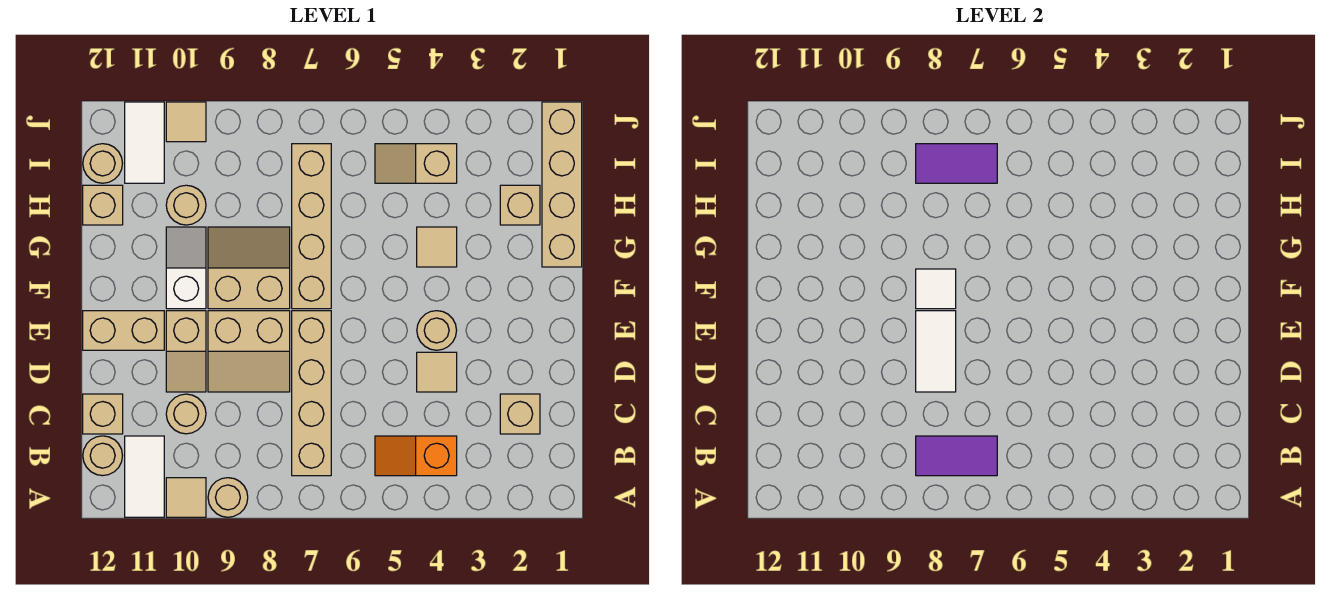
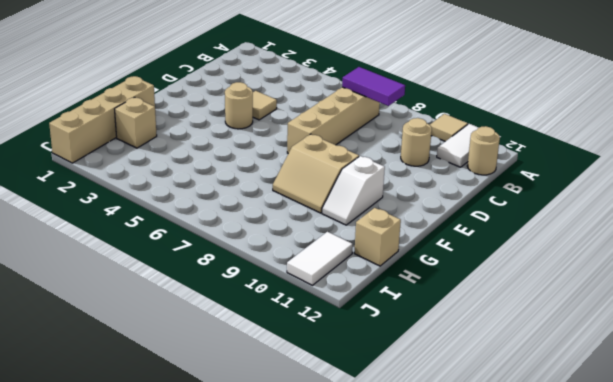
none -> tan 1x1 round brick [208,478,248,517]
none -> orange 1x2 slope [375,436,457,476]
none -> tan 1x1 brick [500,394,540,434]
none -> tan 1x1 brick [83,394,123,434]

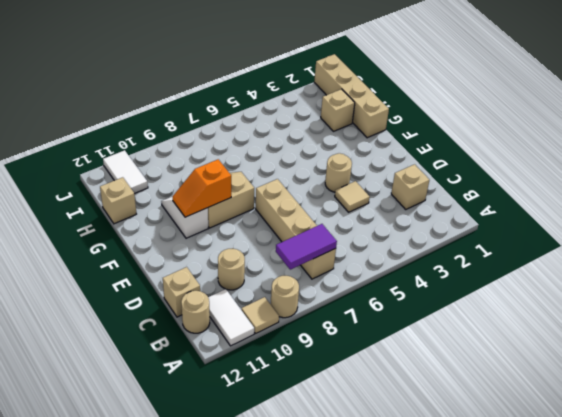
orange 1x2 slope [172,159,231,217] -> orange 1x2 slope moved to [375,436,457,476]
none -> tan 2x2 slope [208,311,290,392]
none -> tan 1x2 slope [166,311,206,392]
none -> tan 1x2 brick [83,311,164,350]
none -> tan 1x4 brick [292,144,331,309]

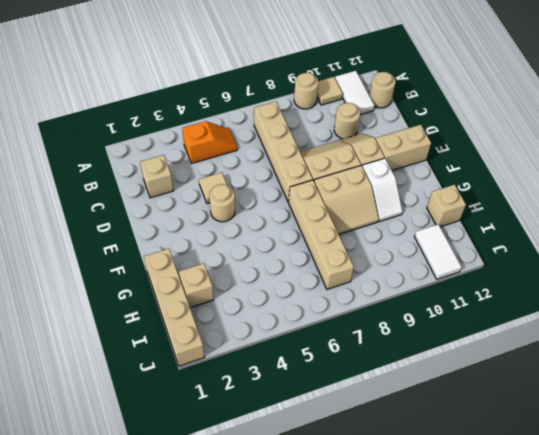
none -> tan 1x1 brick [83,394,123,434]
none -> tan 1x1 tile [417,227,457,267]
none -> tan 1x1 round brick [166,185,206,225]
none -> tan 1x2 slope [375,144,457,183]

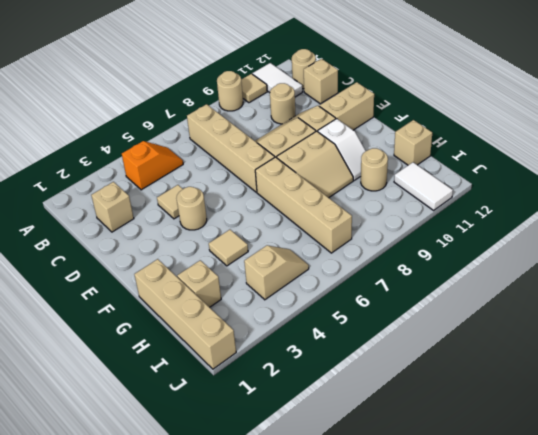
none -> tan 1x1 round brick [83,144,123,183]
none -> tan 1x1 tile [166,102,206,142]
none -> purple 1x2 tile [916,436,997,476]
none -> white 1x2 tile [916,311,956,392]

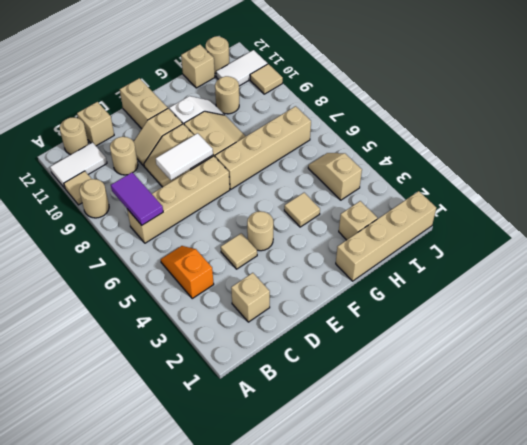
none -> white 1x1 tile [916,269,956,309]
none -> purple 1x2 tile [916,144,997,183]

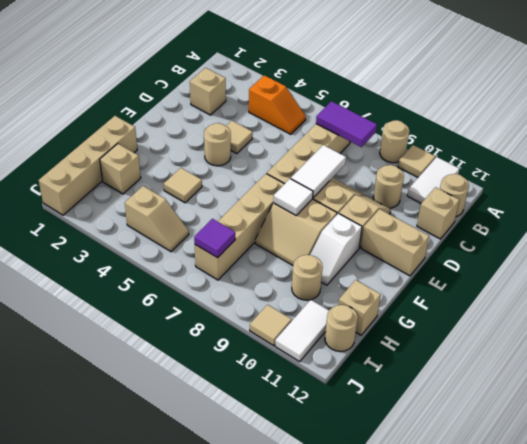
purple 1x1 tile [194,219,235,258] -> purple 1x2 tile [916,144,997,183]

